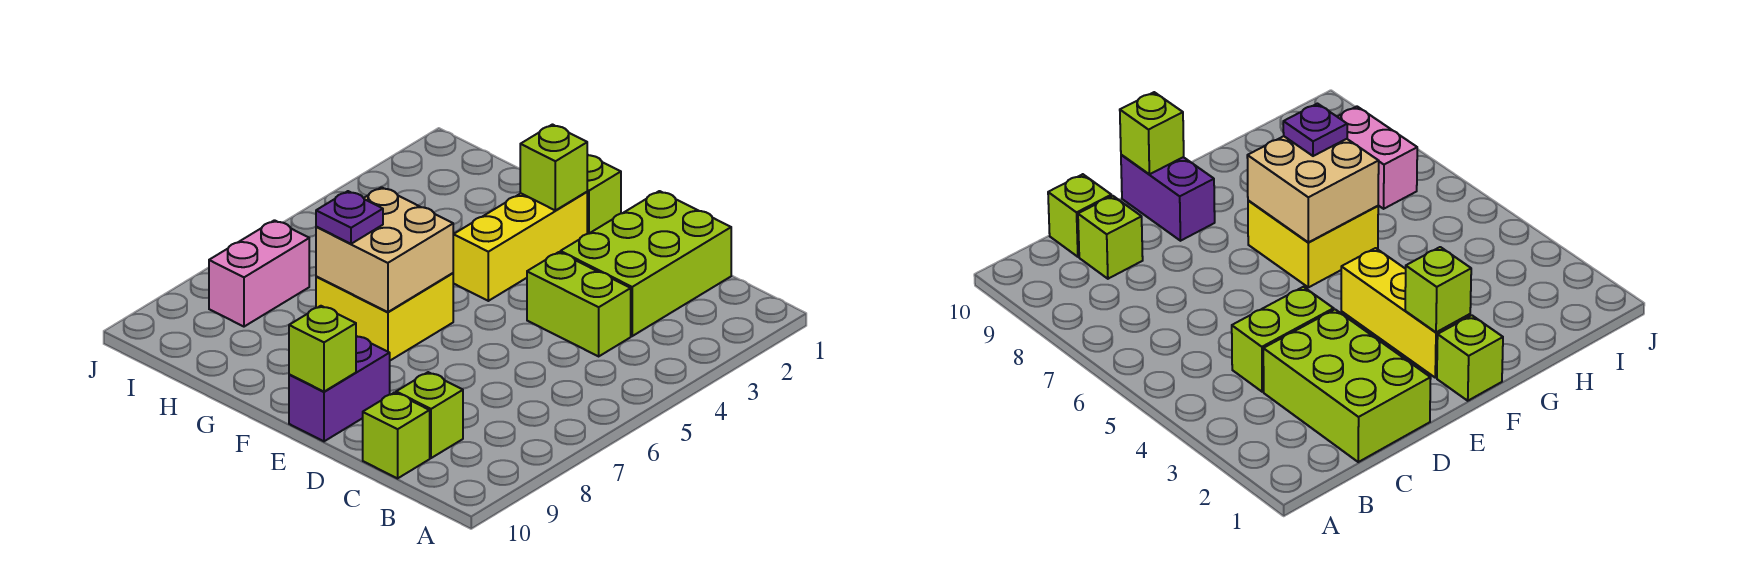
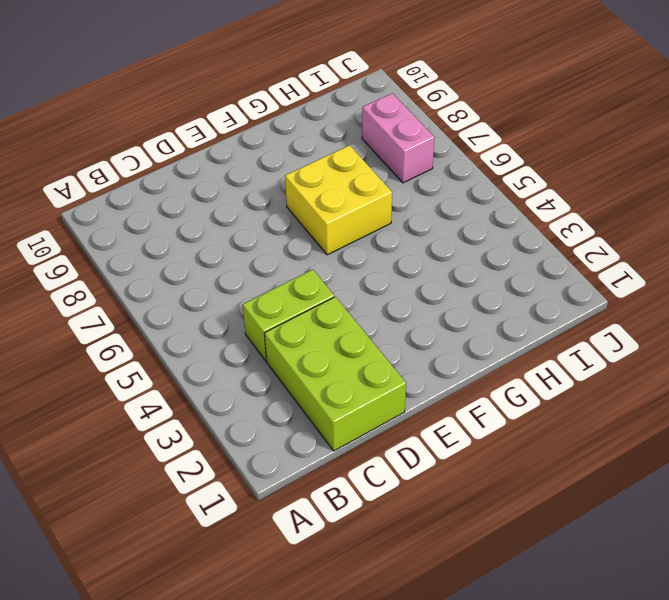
none -> lime 1x1 brick [396,372,463,458]
none -> lime 1x1 brick [363,393,430,478]
none -> purple 1x2 brick [289,336,390,441]

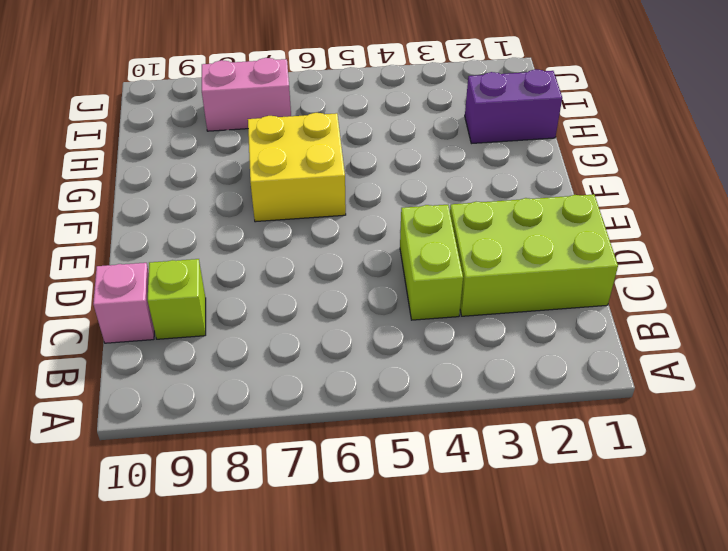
pink 1x1 brick [93,263,154,343] -> lime 1x1 brick [363,393,430,478]
purple 1x2 brick [465,69,562,144] -> purple 1x2 brick moved to [289,336,390,441]
none -> lime 1x1 brick [587,155,621,234]
none -> yellow 1x3 brick [453,192,587,301]
none -> lime 1x1 brick [289,306,356,392]

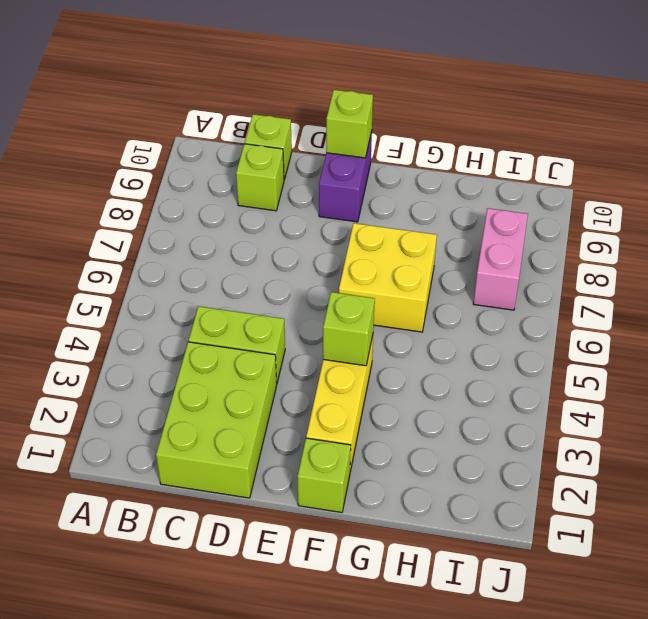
lime 1x1 brick [323,292,375,366] -> lime 1x1 brick moved to [520,125,587,210]
none -> tan 2x2 brick [316,187,453,312]
none -> purple 1x1 plate [316,191,383,244]

